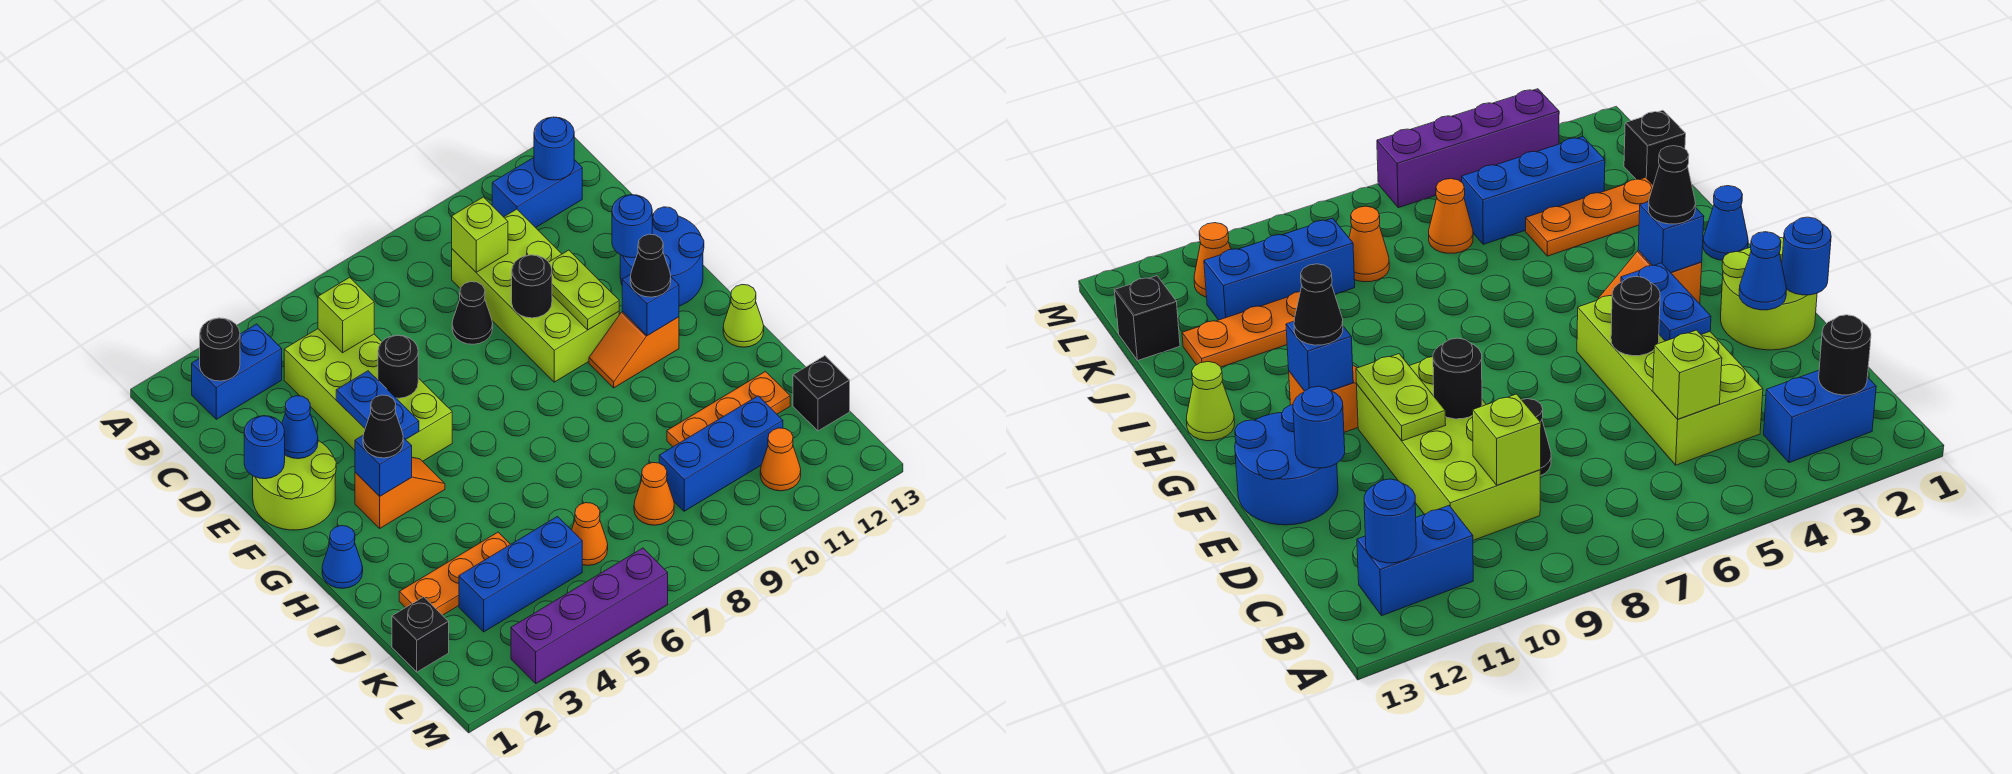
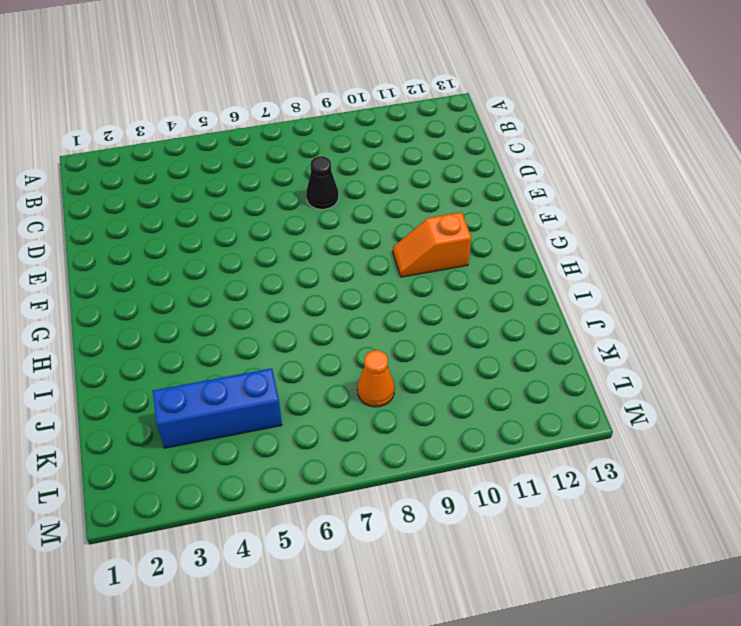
none -> blue 1x2 brick [192,324,282,419]
none -> blue 1x2 brick [492,158,582,228]
none -> lime 2x4 brick [284,329,452,461]
none -> lime 2x4 brick [452,209,619,382]

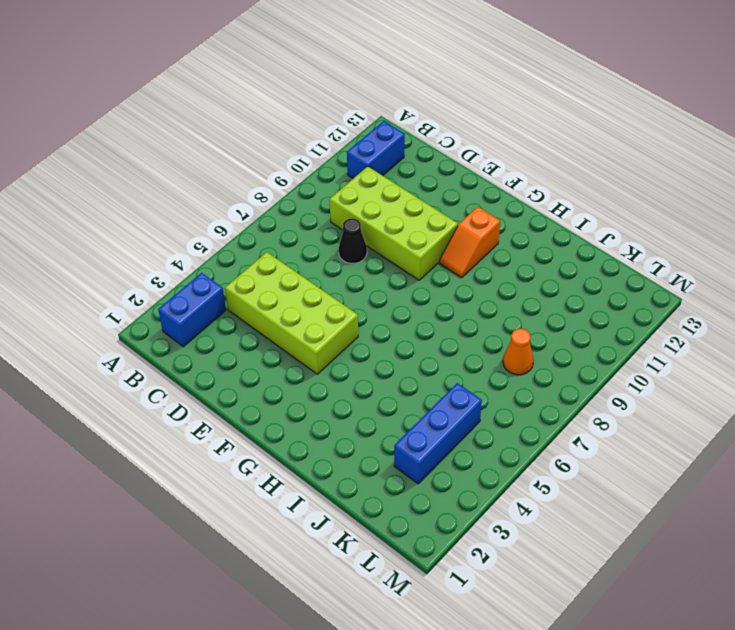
none -> lime 2x2 round brick [253,441,336,530]
none -> blue 2x2 round brick [620,207,704,306]
none -> orange 1x2 slope [355,457,445,528]
none -> blue 1x1 cone [322,526,363,588]

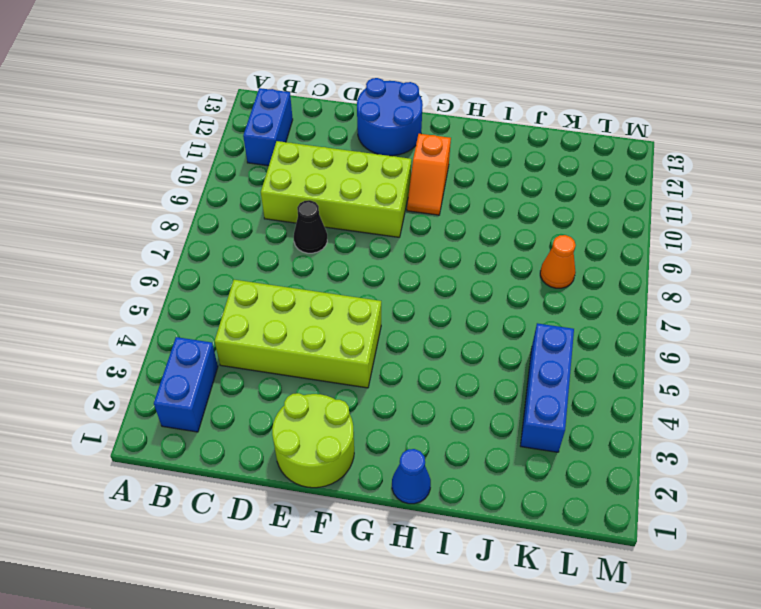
none -> orange 1x2 slope [355,457,445,528]
none -> lime 1x1 cone [723,285,764,347]
none -> orange 1x3 plate [399,532,510,615]
none -> orange 1x3 plate [667,372,790,447]

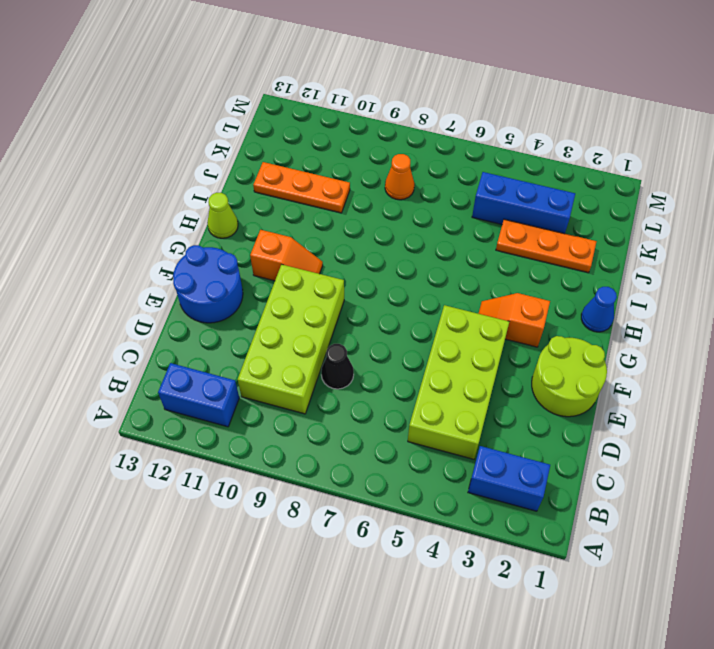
none -> black 1x1 brick [392,597,449,672]
none -> orange 1x1 cone [572,503,608,565]
none -> blue 1x3 brick [659,396,783,511]
none -> black 1x1 brick [793,356,850,431]

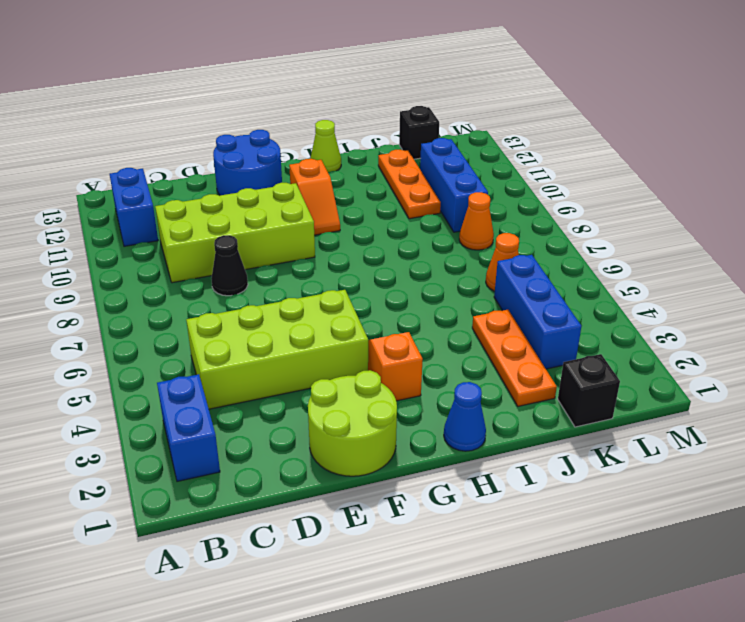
none -> orange 1x1 cone [760,428,801,491]
none -> purple 1x4 brick [511,548,668,683]
none -> black 1x1 round brick [200,318,240,381]
none -> blue 1x1 round brick [534,117,574,180]

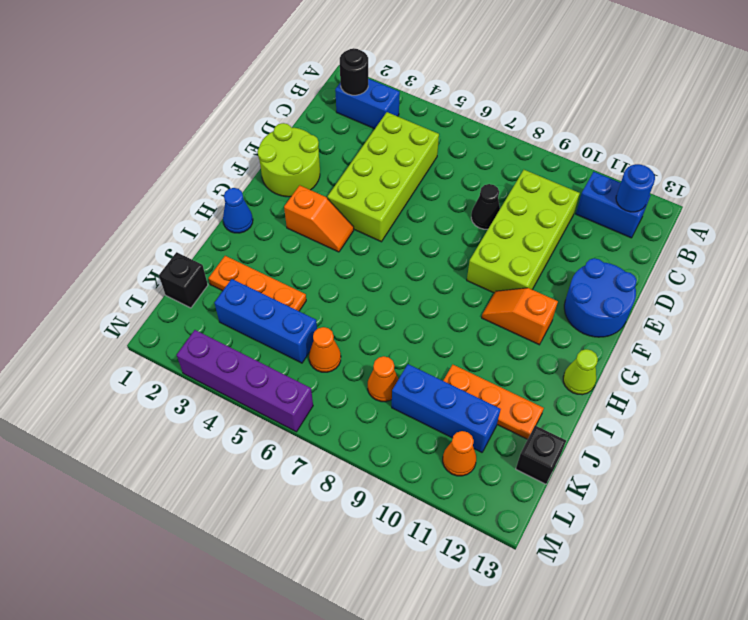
none -> lime 1x1 brick [318,277,374,353]
none -> lime 1x1 brick [452,197,508,272]
none -> blue 1x1 round brick [244,416,285,479]
none -> blue 1x1 cone [282,396,318,459]

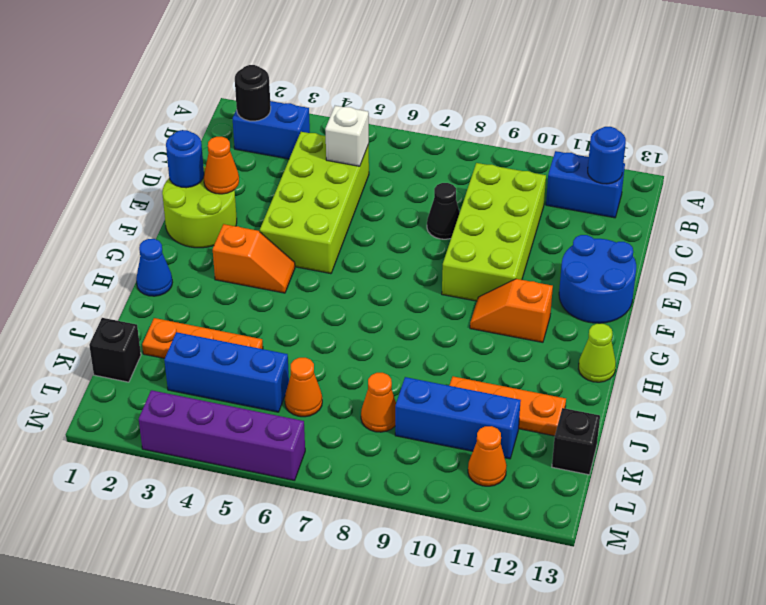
white 1x1 brick [325,106,369,166] -> lime 1x1 brick [318,277,374,353]
orange 1x1 cone [204,137,239,194] -> blue 1x1 cone [282,396,318,459]
none -> lime 1x1 brick [452,197,508,272]
none -> blue 1x2 plate [336,371,419,440]
none -> black 1x1 round brick [378,335,418,398]
none -> black 1x1 round brick [512,255,552,318]

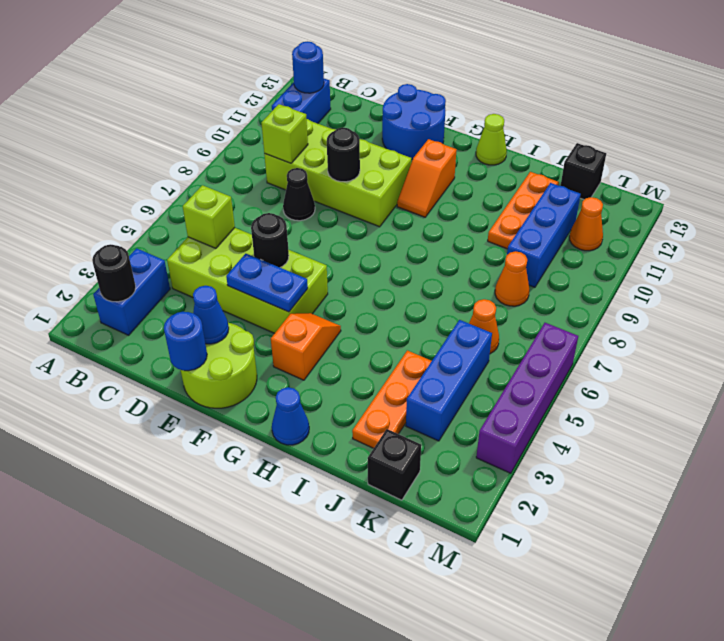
none -> lime 1x2 plate [549,250,619,330]
none -> blue 1x1 round brick [612,195,652,258]
none -> blue 1x1 brick [355,435,412,496]
none -> blue 1x1 brick [622,274,679,336]

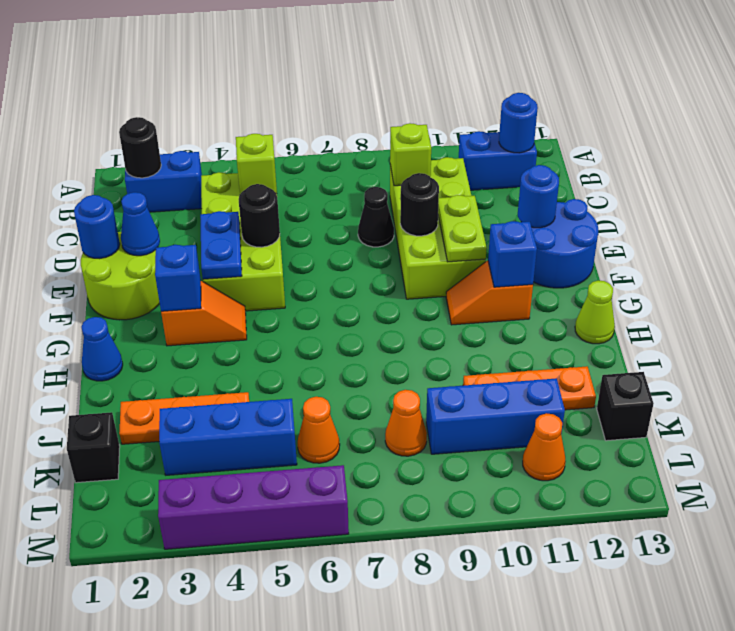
none -> black 1x1 cone [363,395,403,458]
none -> black 1x1 cone [630,234,671,297]

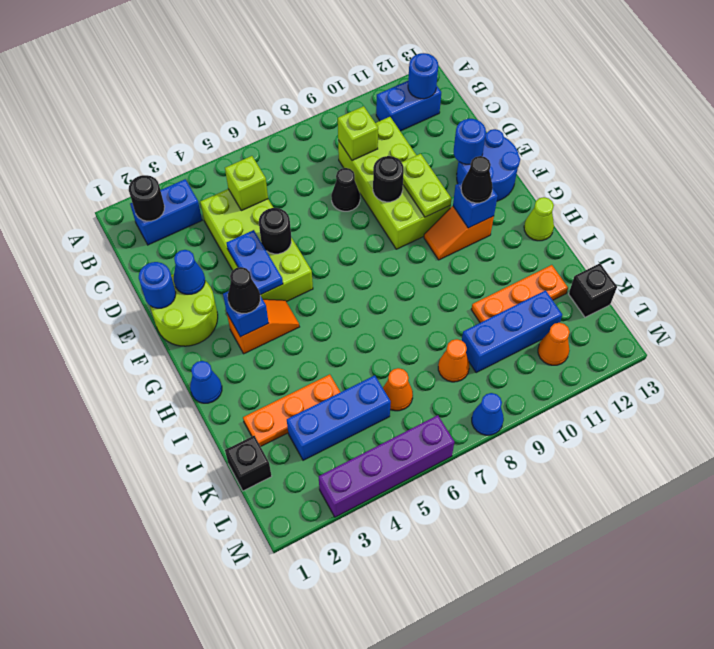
blue 1x1 cone [472,393,504,435] -> none

